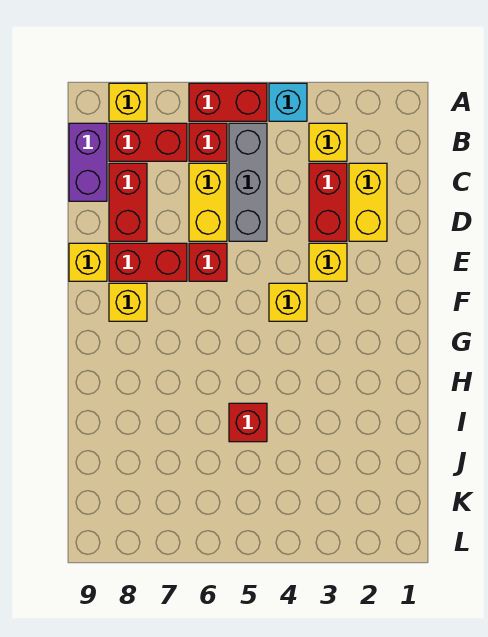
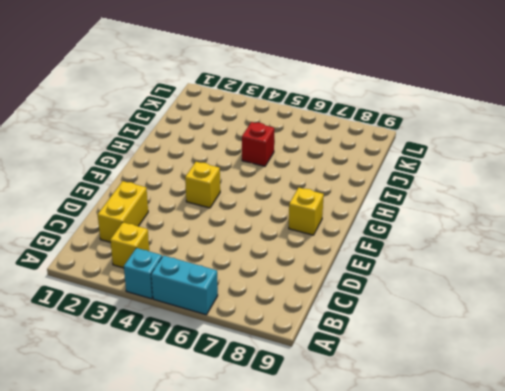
cyan 1x2 brick [151,256,218,315] -> red 1x2 brick [189,83,267,121]
none -> yellow 1x1 brick [109,83,147,121]
none -> grey 1x3 brick [229,123,267,241]
none -> red 1x1 brick [189,123,227,161]

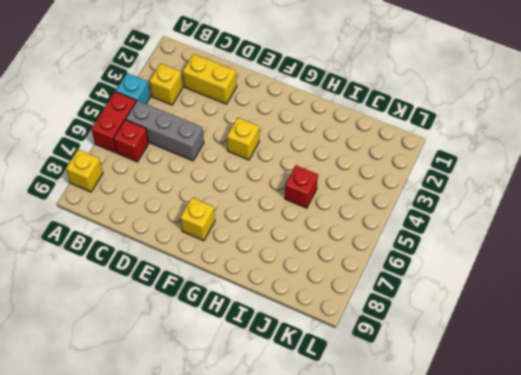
none -> red 1x2 brick [109,123,187,161]
none -> purple 1x2 brick [69,123,107,201]
none -> red 1x2 brick [309,163,347,241]

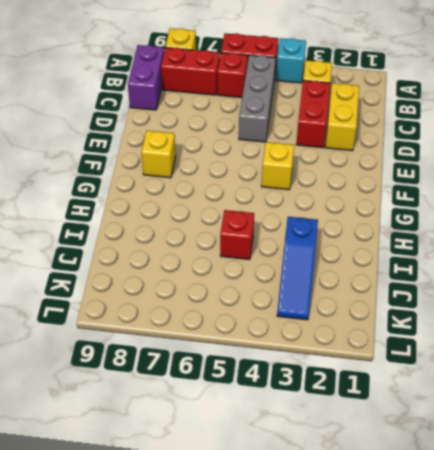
blue 1x3 slope [277,217,318,320] -> none
none -> yellow 1x2 brick [189,163,227,241]
none -> red 1x2 brick [109,163,147,241]
none -> yellow 1x1 brick [309,243,347,281]

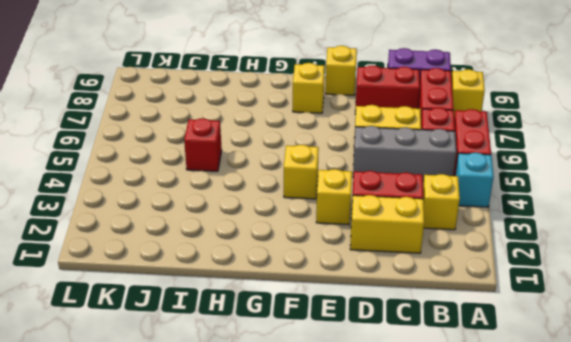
none -> red 1x1 brick [189,243,227,281]
none -> red 1x2 brick [109,243,187,281]

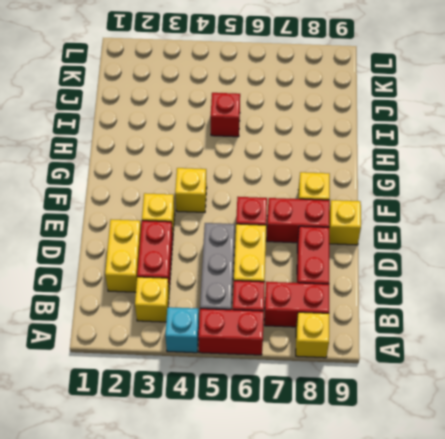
none -> purple 1x2 brick [69,123,107,201]

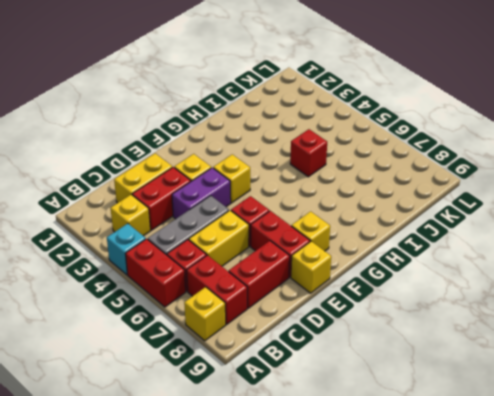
purple 1x2 brick [172,168,231,219] -> purple 1x2 brick moved to [69,123,107,201]

